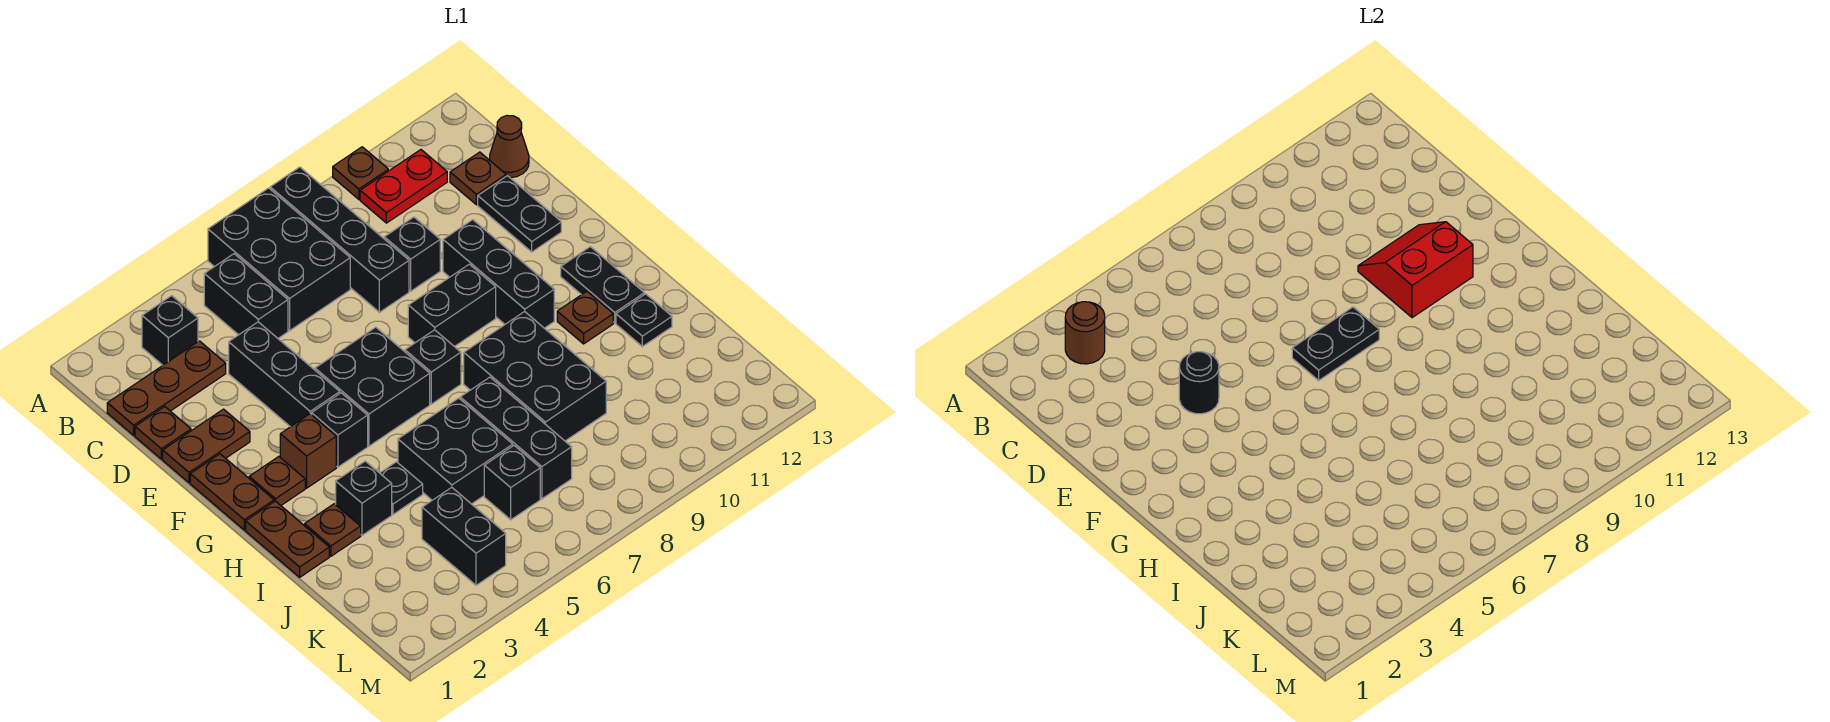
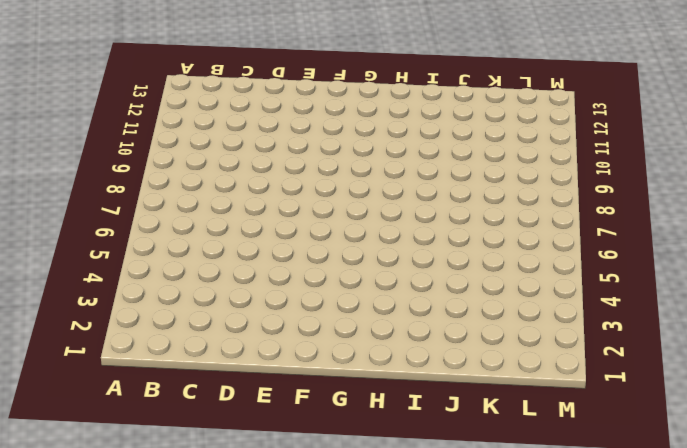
none -> black 2x3 brick [208,188,350,331]
none -> black 1x4 brick [270,167,409,312]
none -> brown 1x1 plate [333,147,388,199]
none -> black 1x1 brick [142,296,198,365]

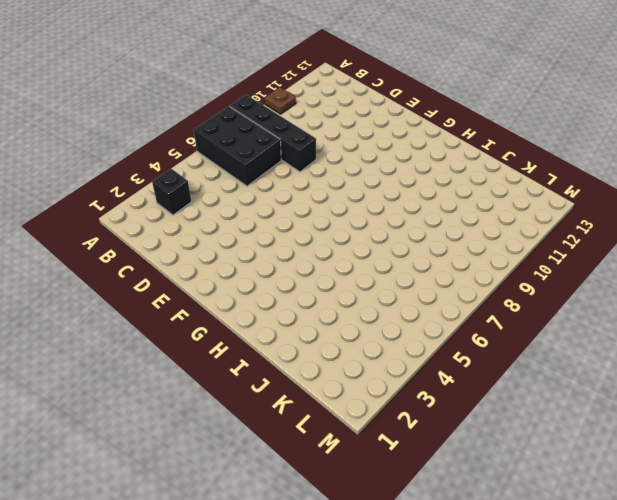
none -> black 1x2 brick [204,254,288,338]
none -> red 1x2 plate [360,150,447,223]
none -> brown 1x3 plate [107,341,226,435]
none -> brown 1x1 plate [450,152,506,205]

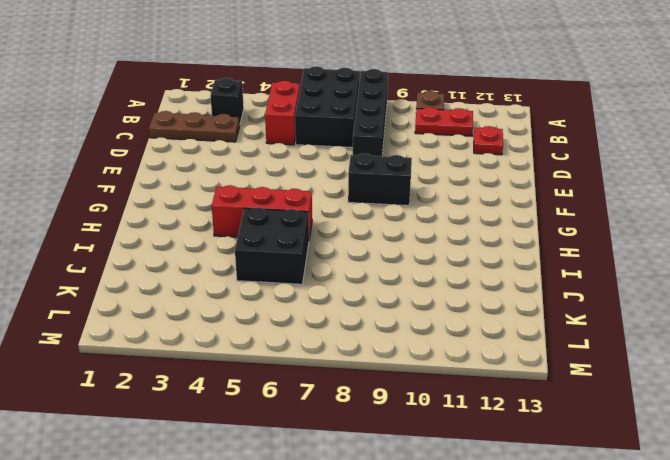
red 1x2 brick [265,81,300,145] -> black 1x2 brick [204,254,288,338]
red 1x1 plate [474,126,503,155] -> brown 1x1 plate [450,152,506,205]
red 1x3 brick [212,185,312,239] -> none
none -> brown 1x1 cone [490,116,529,178]
none -> brown 1x1 plate [135,407,191,459]
none -> black 1x3 brick [229,322,340,427]
none -> black 1x1 brick [384,217,440,291]

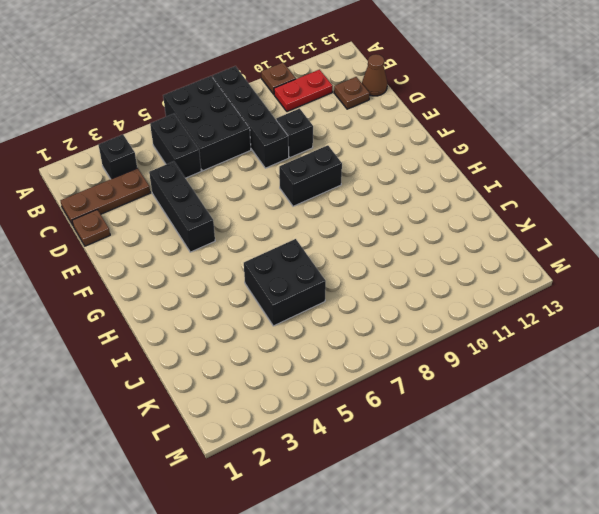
none -> black 1x2 plate [478,176,561,252]
none -> brown 1x2 plate [163,409,250,483]
none -> black 1x3 brick [443,220,554,328]
none -> brown 1x2 plate [190,454,274,530]

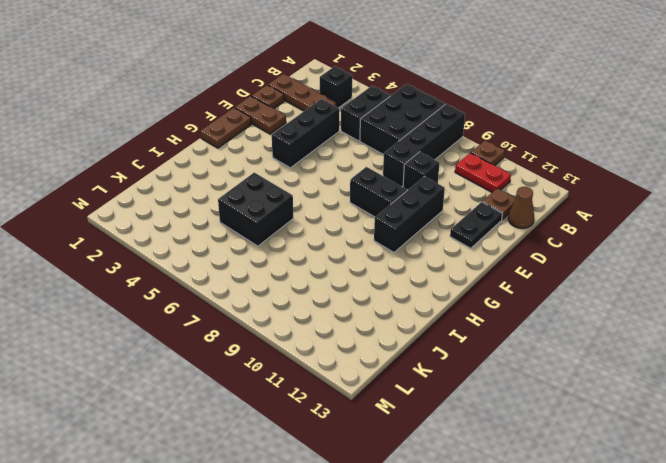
none -> black 2x2 brick [315,327,430,446]
none -> brown 1x1 plate [249,457,305,505]
none -> brown 1x1 brick [280,414,336,488]
none -> black 1x1 brick [312,393,368,467]

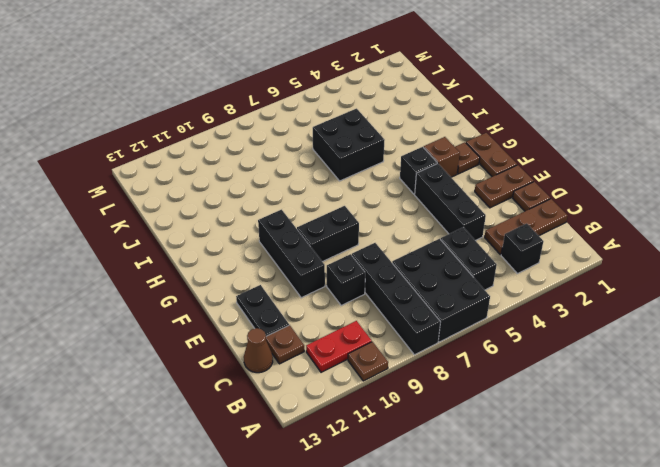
none -> black 2x2 brick [315,327,430,446]
none -> black 1x1 brick [405,330,461,404]
none -> black 1x2 plate [561,247,644,323]
none -> brown 1x2 plate [246,501,329,577]

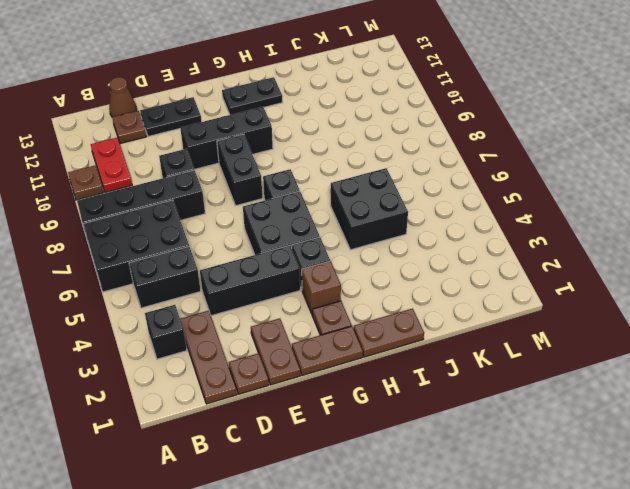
none -> black 2x3 brick [464,311,606,441]
none -> brown 1x1 plate [557,291,613,344]
none -> brown 1x1 plate [305,504,361,556]
none -> black 1x1 brick [336,461,392,535]

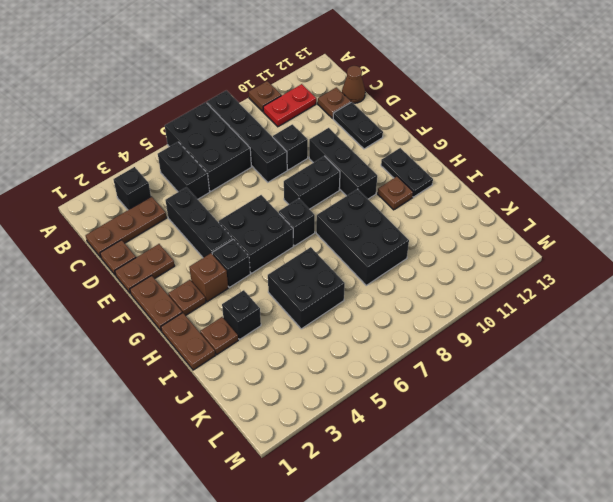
none -> black 1x1 plate [380,462,423,514]
none -> black 1x3 brick [460,377,572,499]
none -> black 1x1 plate [616,294,672,347]
none -> black 1x2 brick [422,487,506,585]

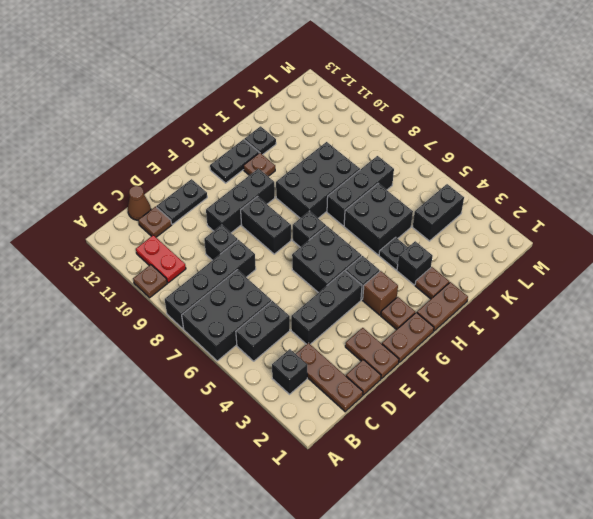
none -> black 1x1 brick [484,446,540,520]
none -> brown 1x1 round brick [1065,302,1105,364]
none -> black 1x1 round brick [1179,352,1219,414]
none -> red 2x2 slope [1358,222,1473,318]

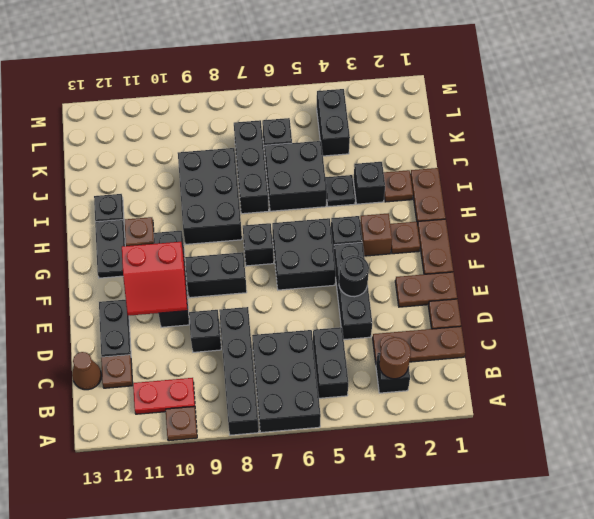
none -> black 1x2 plate [1292,307,1379,380]

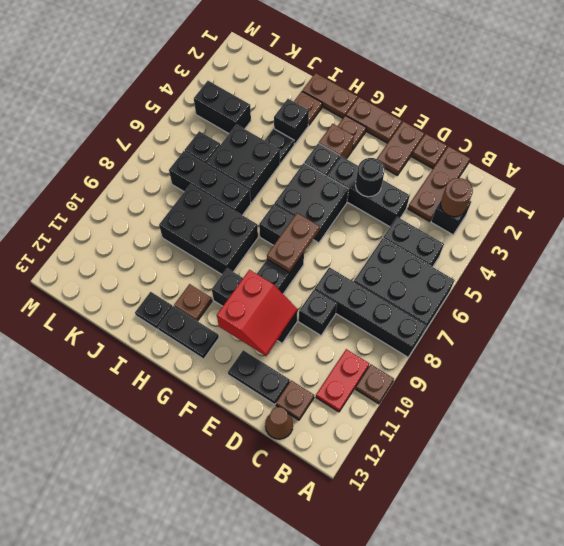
brown 1x2 plate [267,213,320,273] -> black 1x2 plate [1292,307,1379,380]

